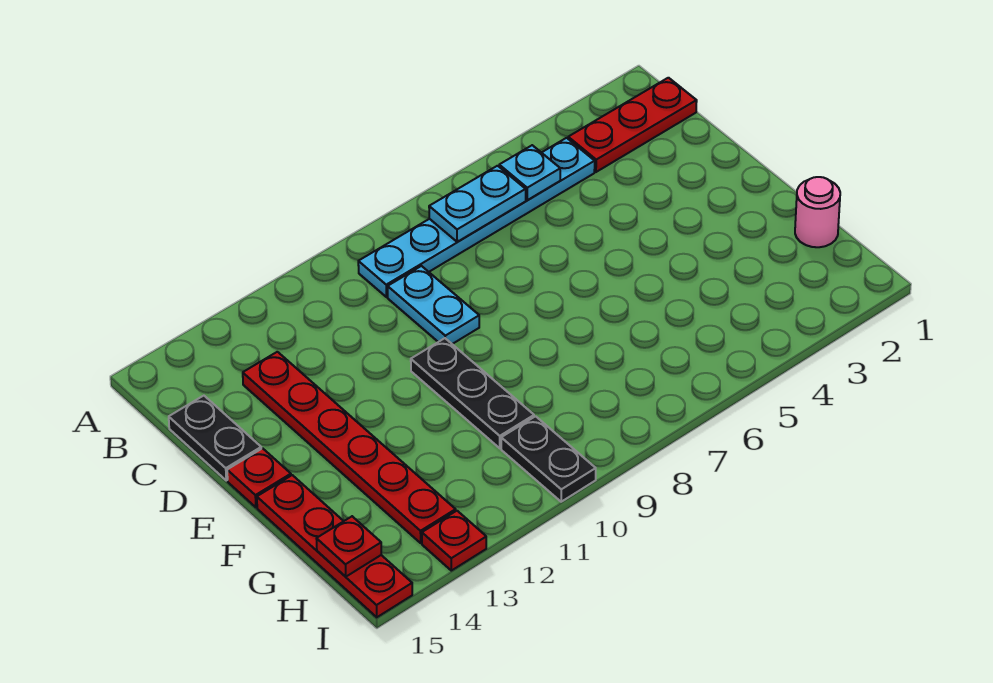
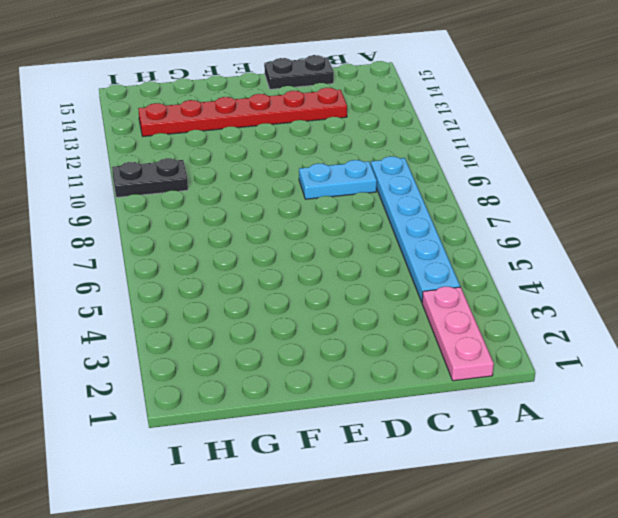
pink 1x3 plate [422,287,494,381] -> red 1x3 plate [568,78,697,172]
none -> black 1x3 plate [411,338,534,448]
none -> red 1x1 plate [227,448,291,507]
none -> red 1x4 plate [257,475,412,617]

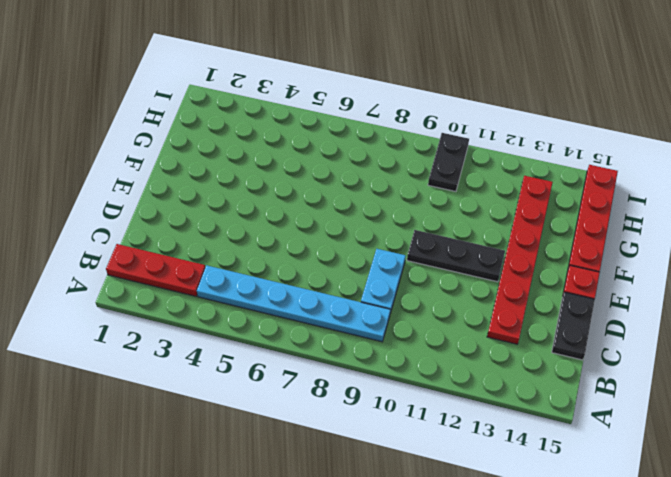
black 1x3 plate [407,230,505,282] -> black 1x3 plate turned to [411,338,534,448]
none -> pink 1x1 round brick [795,177,840,247]
none -> red 1x1 plate [422,511,486,571]
none -> cyan 1x1 plate [499,145,560,200]

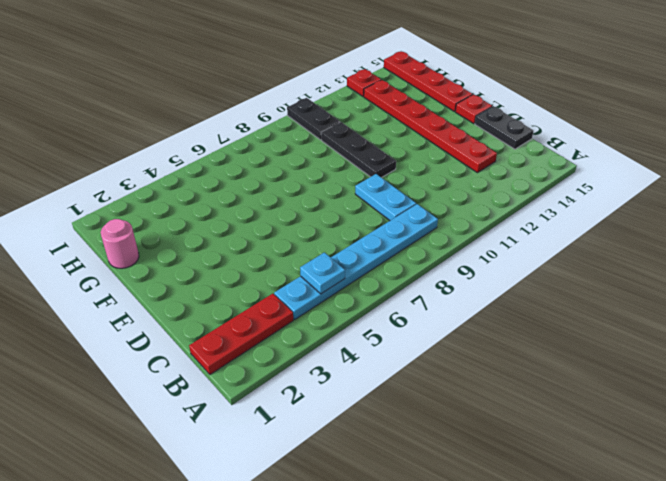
none -> cyan 1x2 plate [429,166,526,242]
none -> red 1x1 plate [316,516,381,577]

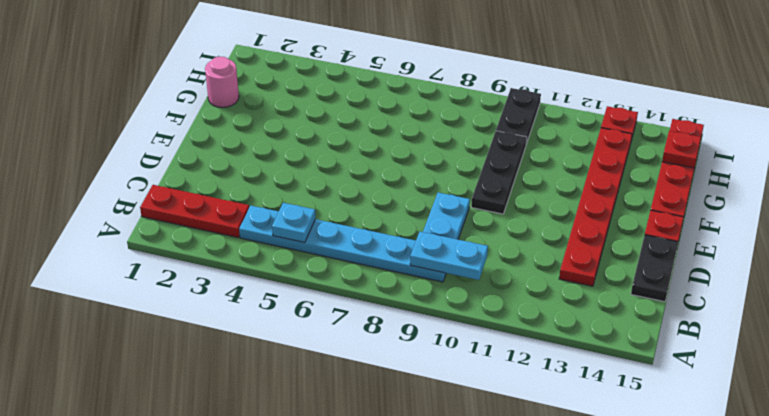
cyan 1x2 plate [410,232,488,280] -> cyan 1x2 plate moved to [429,166,526,242]

